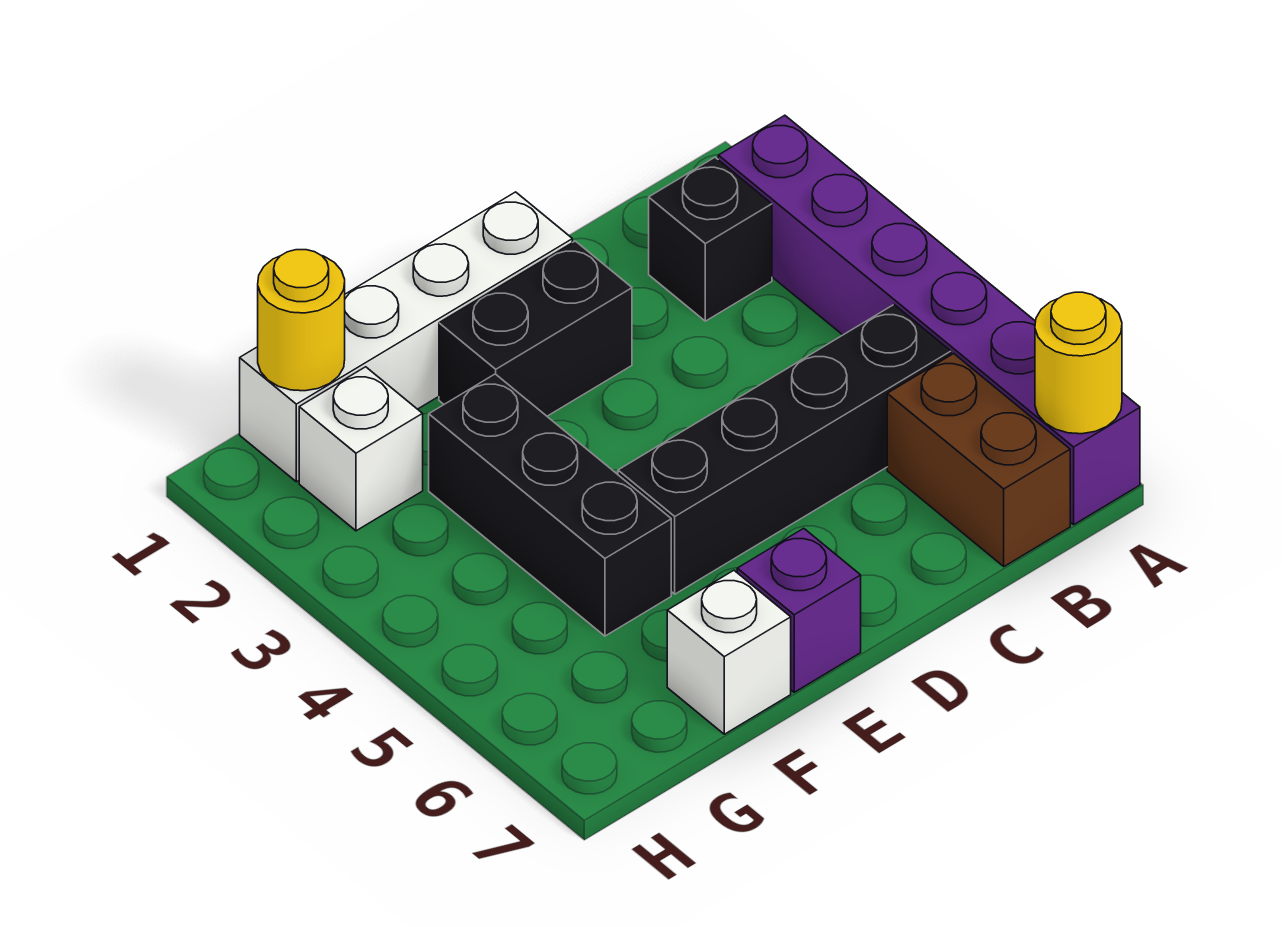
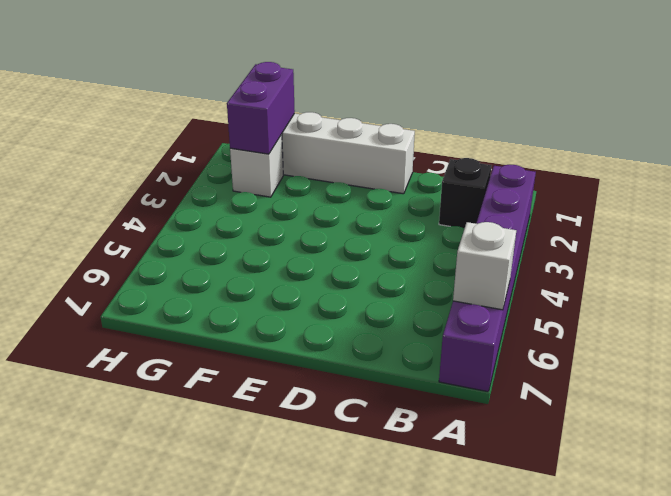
white 1x1 brick [453,222,516,310] -> white 1x1 brick moved to [667,570,791,734]
purple 1x2 brick [227,62,295,154] -> yellow 1x1 round brick [258,250,345,391]
none -> black 1x4 brick [618,305,951,594]
none -> brown 1x2 brick [887,354,1070,566]
none -> black 1x2 brick [439,241,632,416]

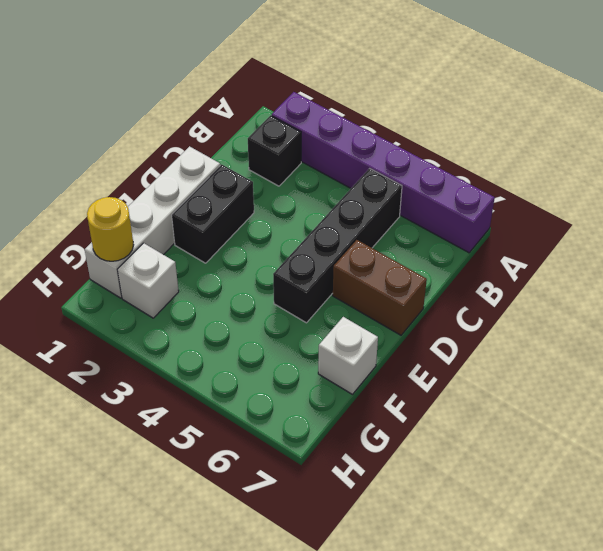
brown 1x2 brick [333,240,427,335] -> brown 1x2 brick moved to [887,354,1070,566]
none -> purple 1x1 brick [737,528,861,692]
none -> black 1x3 brick [429,374,671,636]
none -> yellow 1x1 round brick [1035,292,1122,434]

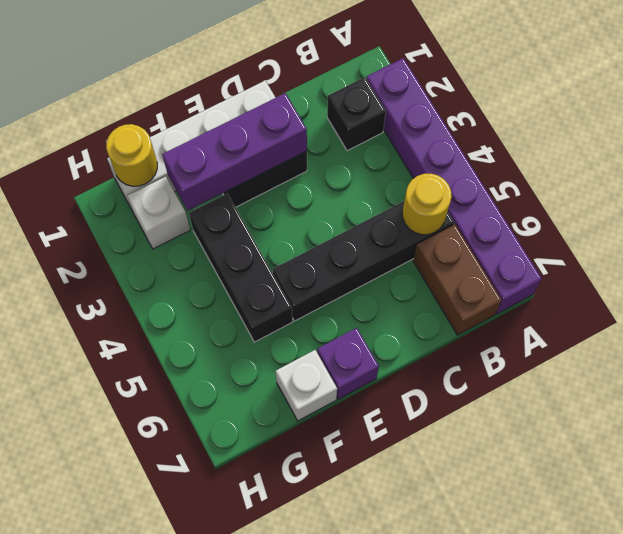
yellow 1x1 round brick [402,174,452,235] -> yellow 1x1 round brick moved to [1035,292,1122,434]
purple 1x3 brick [162,93,307,210] -> none

